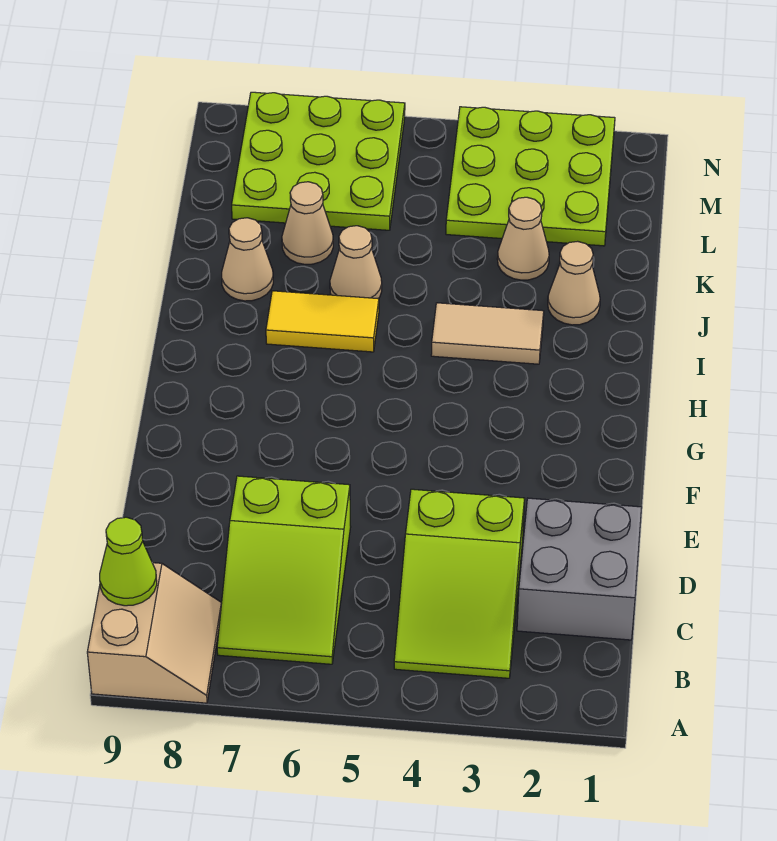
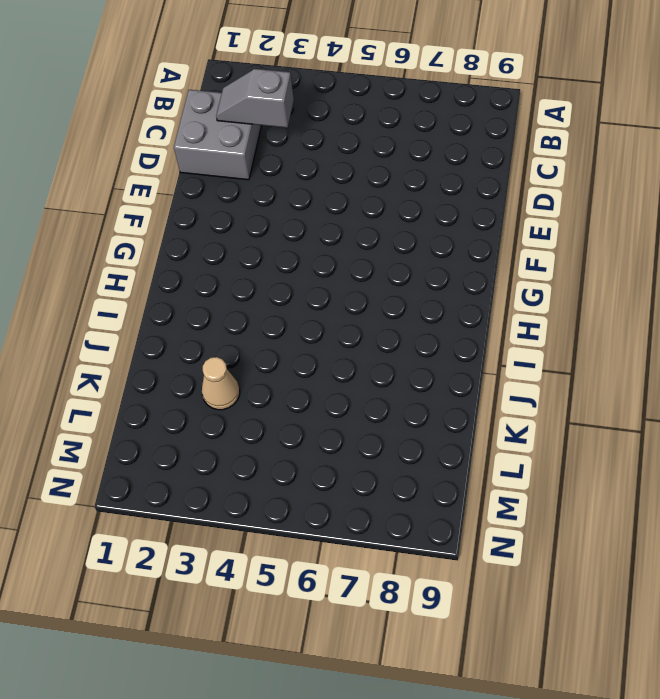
grey 1x2 slope [216,69,294,128] -> none
none -> tan 2x2 slope [87,563,221,703]
none -> lime 2x3 slope [394,489,525,678]
none -> lime 2x3 slope [217,476,351,664]

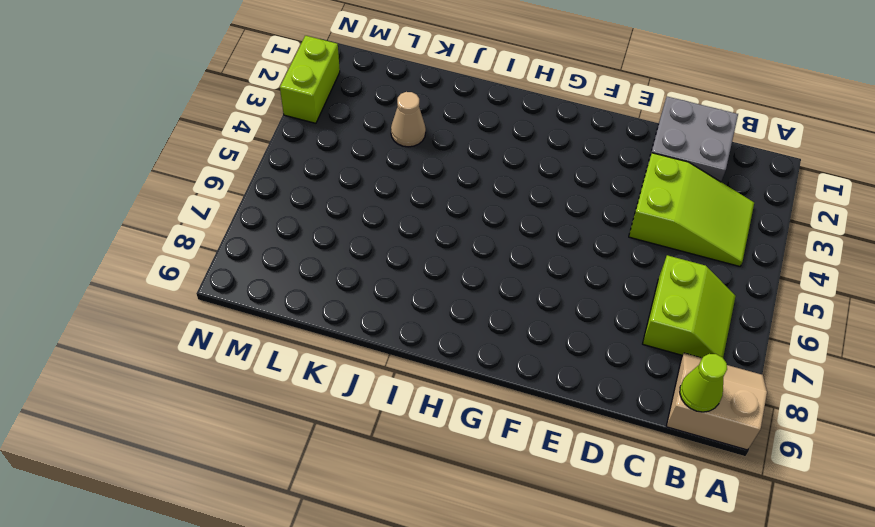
lime 2x2 slope [643,255,736,358] -> lime 2x3 slope [217,476,351,664]
lime 1x2 brick [280,36,340,123] -> lime 3x3 plate [446,107,615,246]
none -> tan 1x2 tile [431,303,544,364]
none -> yellow 1x2 tile [266,291,379,352]
none -> tan 1x1 cone [548,241,600,325]

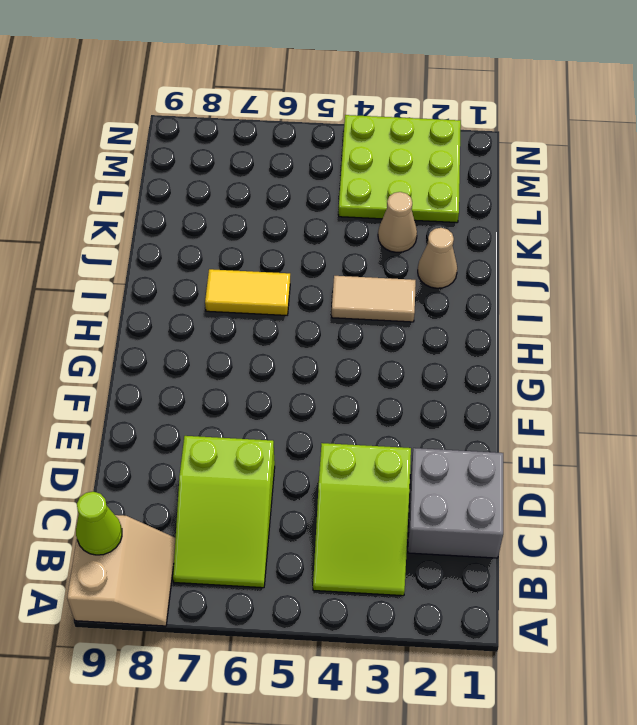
none -> tan 1x1 cone [330,226,382,299]
none -> tan 1x1 cone [222,218,273,301]
none -> tan 1x1 cone [282,182,333,264]

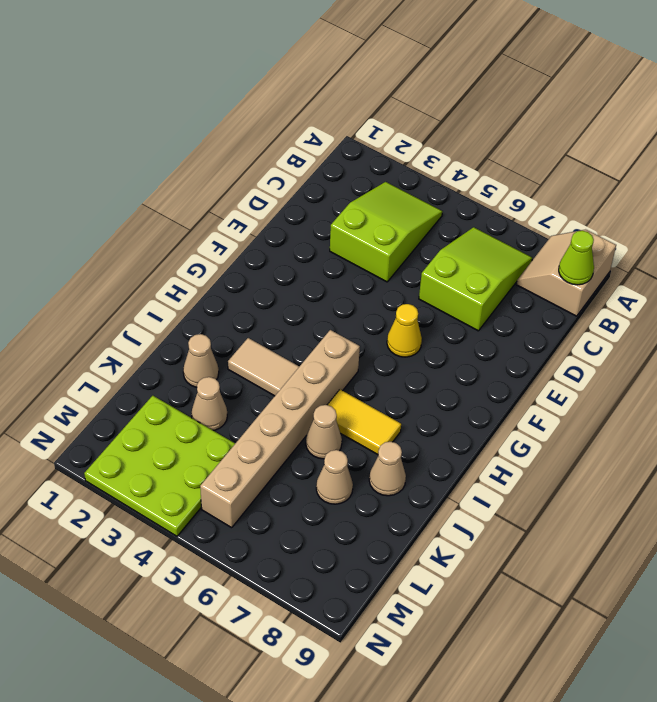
yellow 1x1 cone [387,304,422,357] -> none
tan 1x6 brick [200,330,360,528] -> none
none -> grey 2x2 brick [517,498,642,640]
none -> lime 3x3 plate [232,92,405,230]

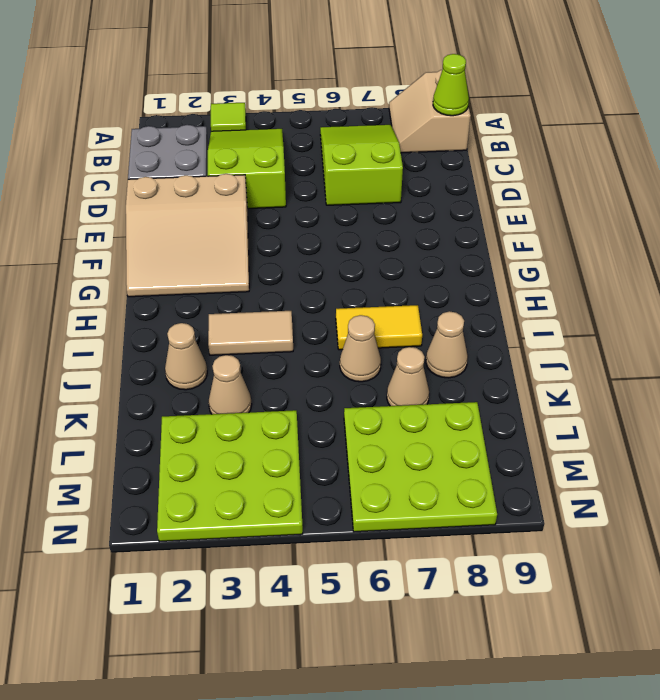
lime 1x1 tile [211,103,246,131] -> none
tan 3x3 slope [126,174,249,297] -> none

